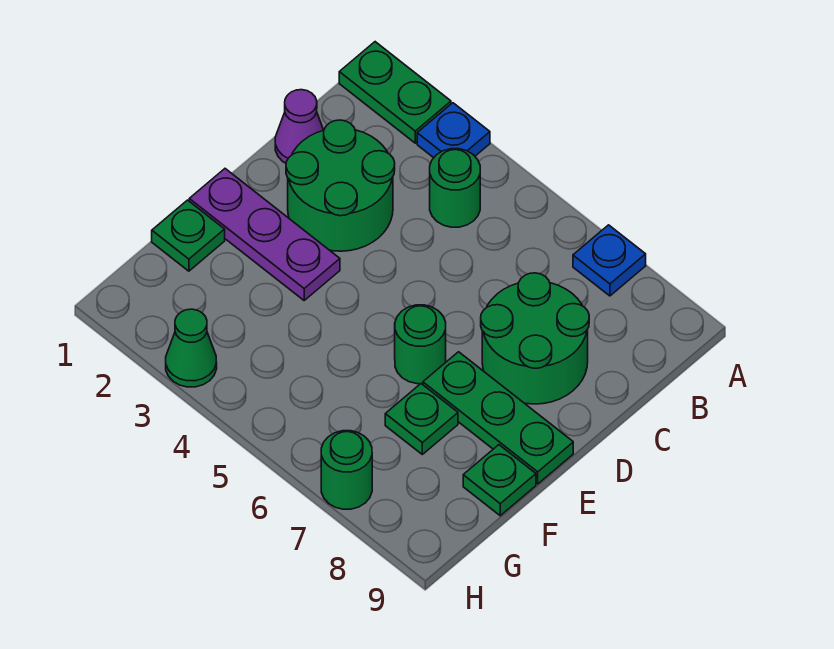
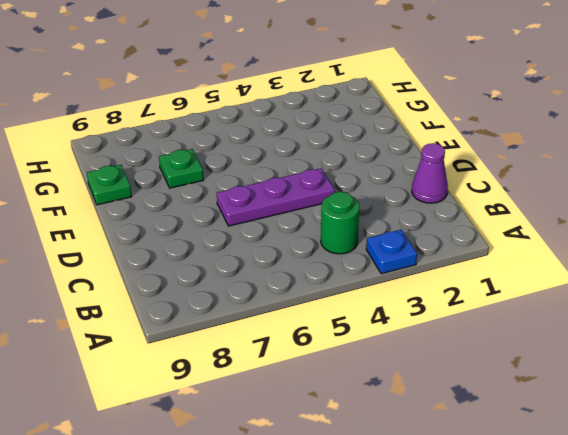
purple 1x3 plate [217,168,335,226] -> purple 1x3 plate moved to [189,169,340,300]
none -> green 1x2 plate [339,42,451,143]
none -> blue 1x1 plate [573,225,646,296]
none -> green 2x2 round brick [286,120,395,251]

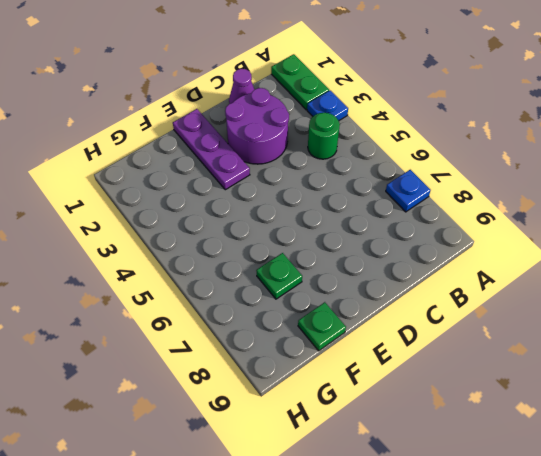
purple 2x2 round brick [225,88,289,164] -> green 2x2 round brick [286,120,395,251]
none -> green 2x2 round brick [481,273,589,404]
none -> green 1x1 round brick [395,305,446,384]
none -> green 1x3 plate [423,352,573,484]

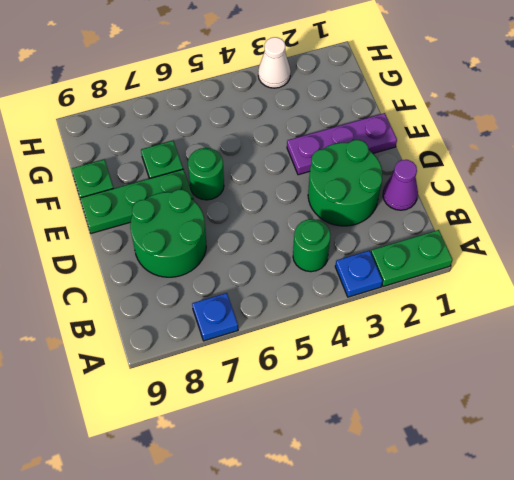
white 1x1 cone [258,37,291,88] -> green 1x1 cone [166,309,217,387]
none -> green 1x1 plate [152,200,225,271]
none -> green 1x1 round brick [321,431,372,509]

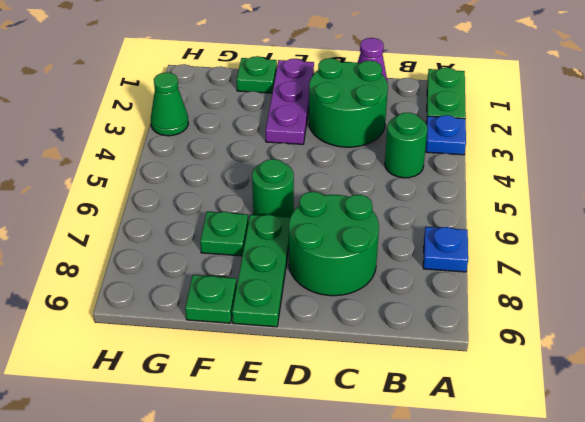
none -> green 1x1 round brick [321,431,372,509]

